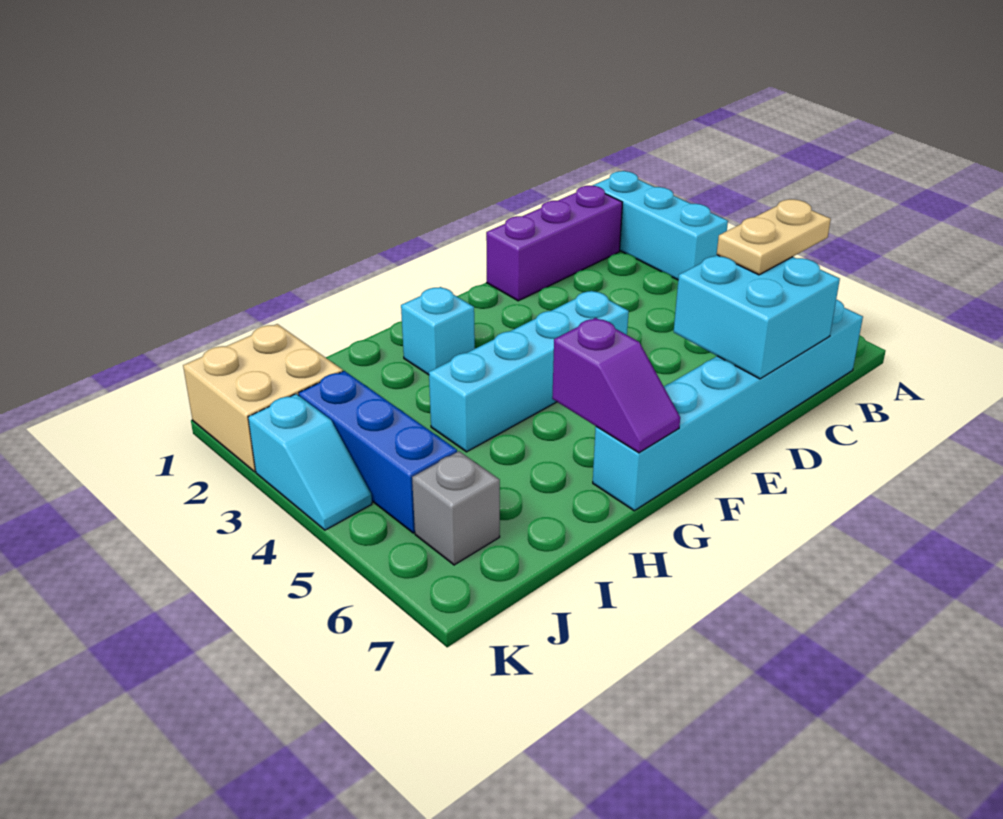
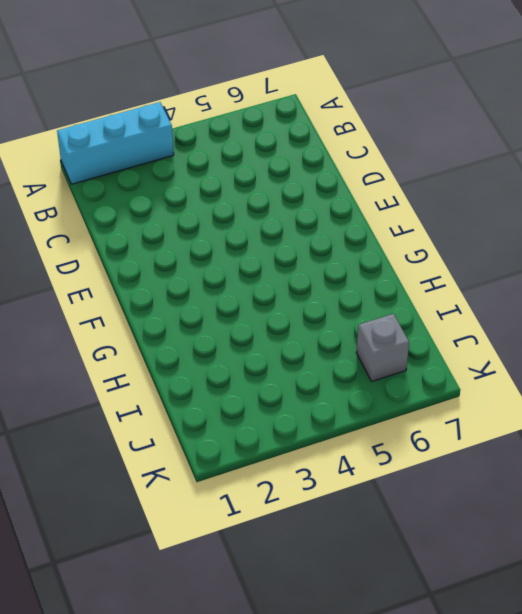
none -> purple 1x3 brick [486,186,623,301]
none -> cyan 1x6 brick [593,299,863,511]
none -> cyan 1x4 brick [429,291,629,452]

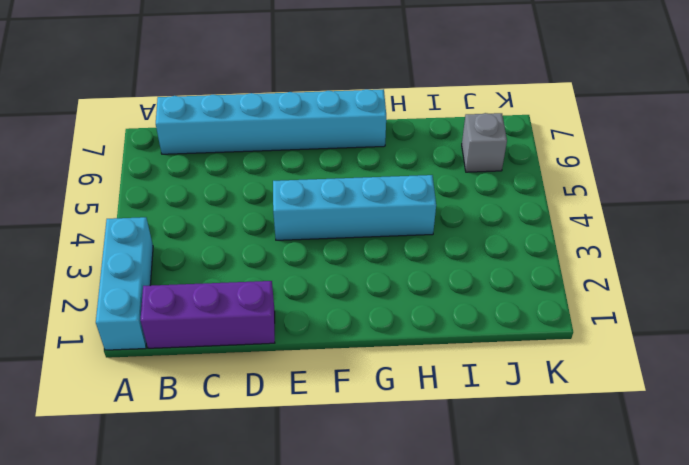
none -> cyan 1x1 brick [401,287,475,375]
none -> tan 2x2 brick [183,324,343,472]
none -> blue 1x3 brick [299,371,457,533]

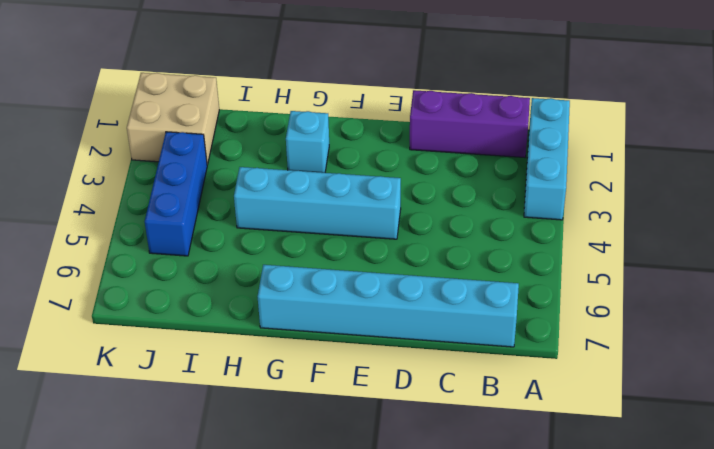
none -> grey 1x1 brick [412,451,500,565]
none -> cyan 1x2 slope [248,394,372,530]
none -> cyan 2x2 brick [674,255,840,379]

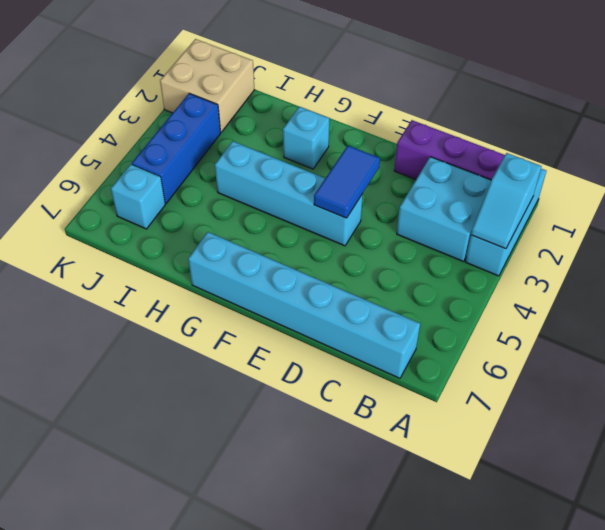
cyan 1x2 slope [471,153,542,249] -> cyan 1x2 slope moved to [248,394,372,530]
cyan 2x2 brick [397,157,491,262] -> cyan 2x2 brick moved to [674,255,840,379]
blue 1x2 tile [314,146,380,218] -> none
cyan 1x1 brick [111,164,165,229] -> grey 1x1 brick [412,451,500,565]
none -> purple 1x2 slope [552,318,680,453]
none -> tan 1x2 plate [717,199,831,275]

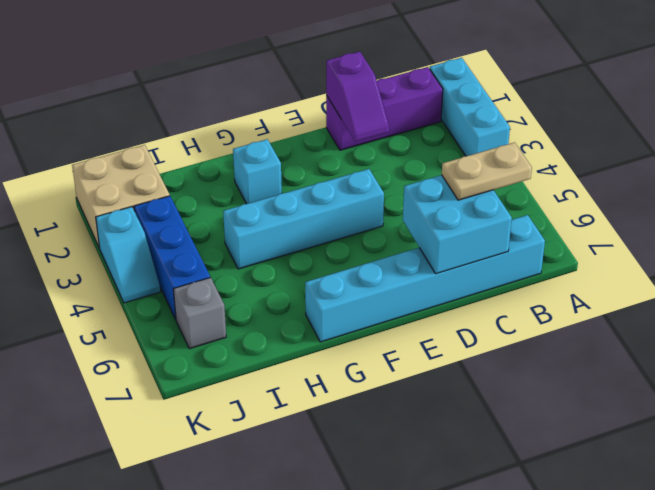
purple 1x2 slope [326,52,389,141] -> purple 1x2 slope moved to [552,318,680,453]

